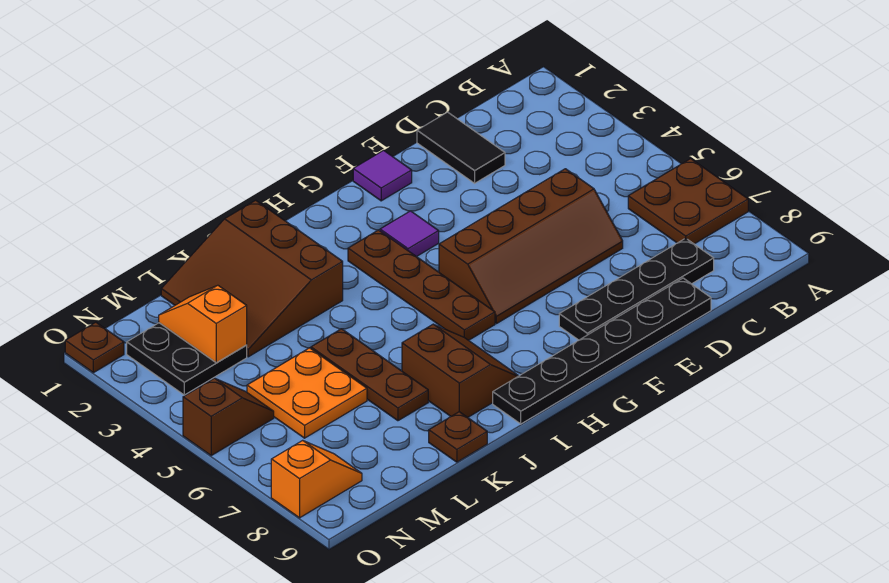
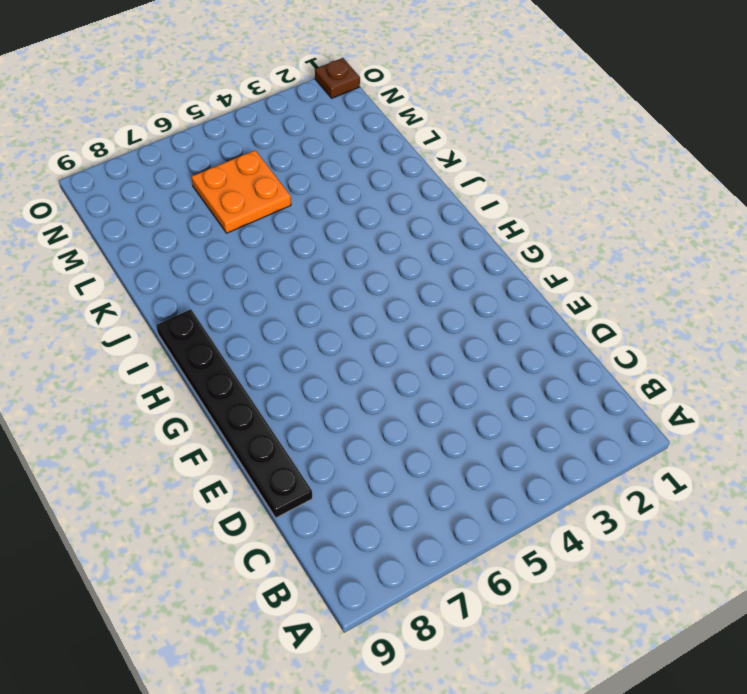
none -> brown 2x2 plate [628,159,748,244]
none -> black 1x4 plate [559,238,714,340]
none -> black 1x2 tile [417,112,505,183]

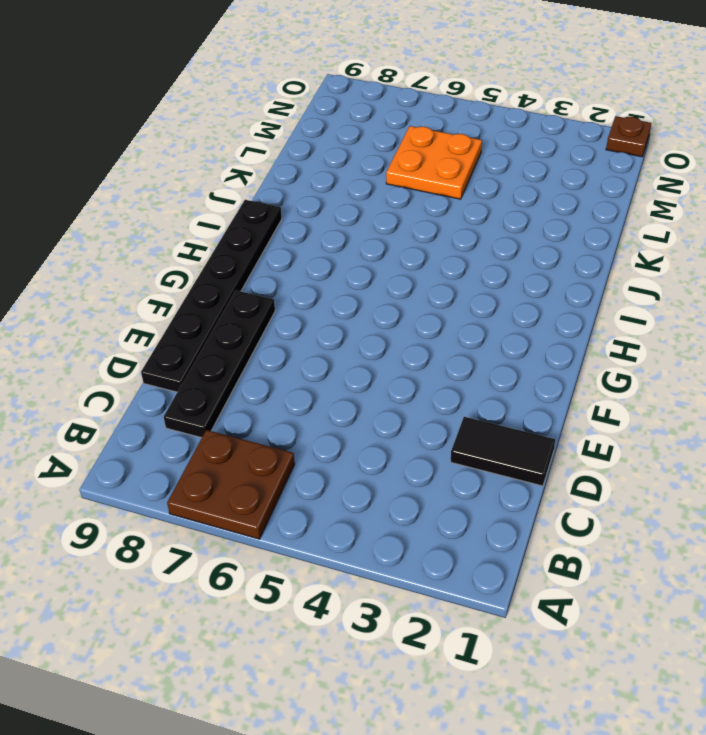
none -> brown 2x4 slope [439,169,623,324]
none -> purple 1x1 tile [353,150,412,201]
none -> purple 1x1 tile [380,211,439,257]

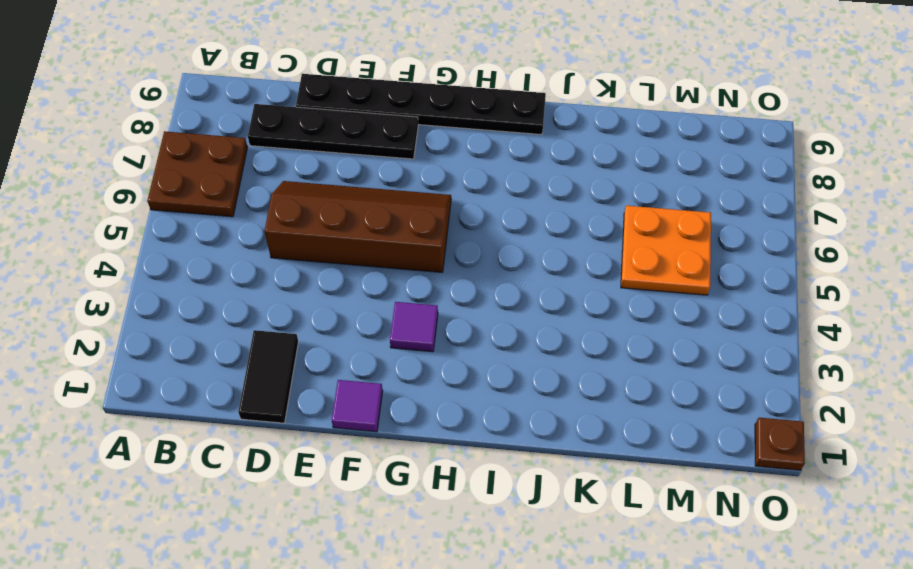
none -> brown 1x4 plate [348,230,495,340]
none -> brown 2x2 slope [402,324,518,418]
none -> brown 3x3 slope [161,200,343,357]

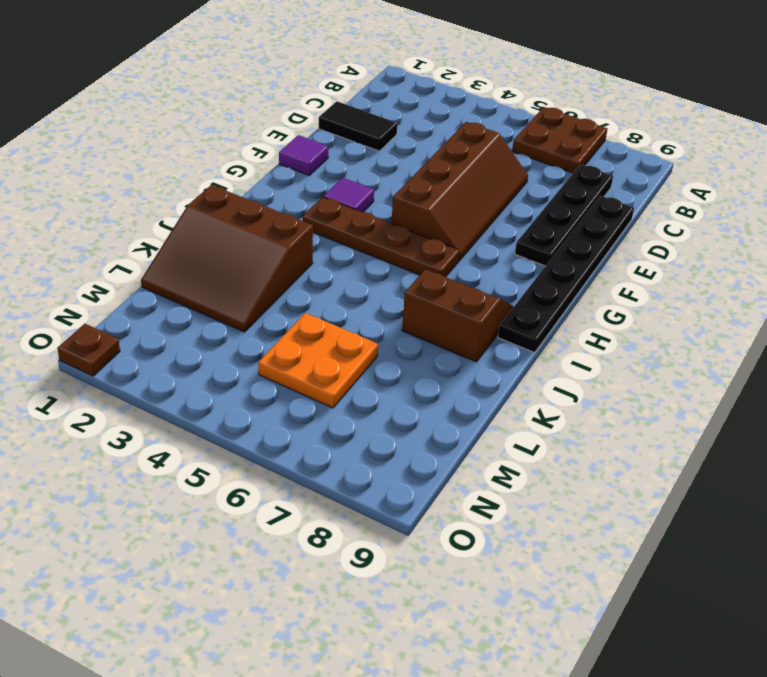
none -> brown 1x3 plate [311,329,428,421]
none -> brown 1x1 plate [429,412,487,462]
none -> black 2x2 plate [127,323,247,395]

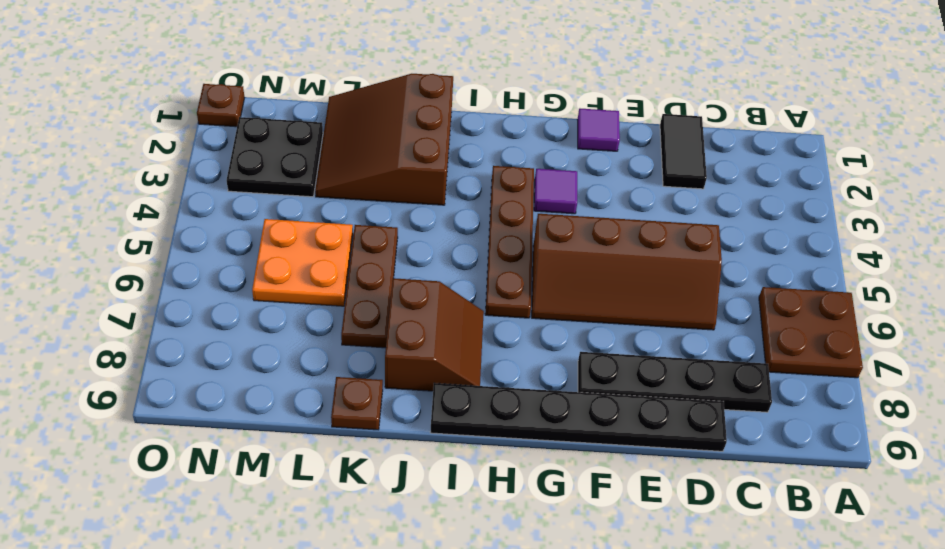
none -> brown 1x2 slope [183,378,274,455]
none -> orange 1x2 slope [271,440,362,518]
none -> orange 1x2 slope [159,285,247,363]

